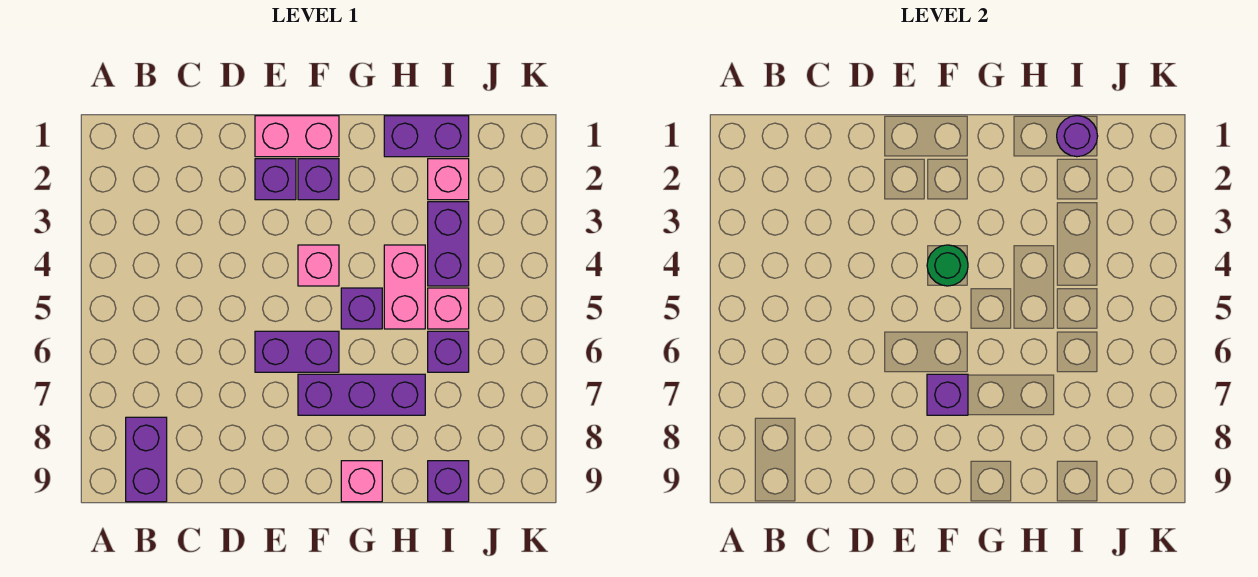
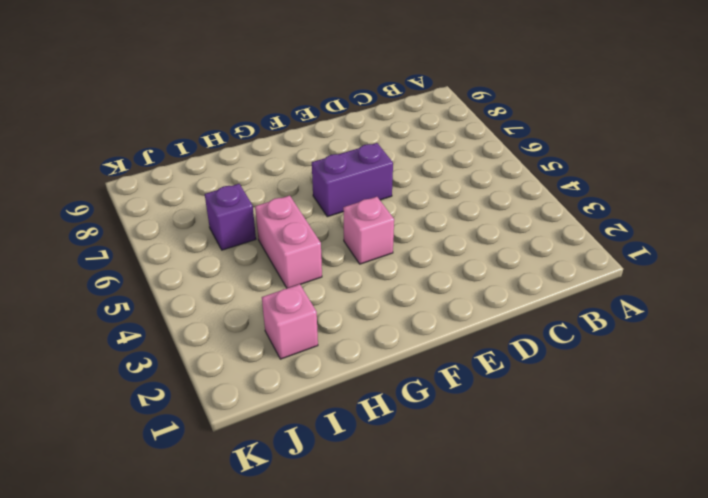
none -> purple 1x2 brick [126,417,167,502]
none -> pink 1x2 brick [255,116,339,157]
none -> purple 1x1 brick [255,159,296,200]

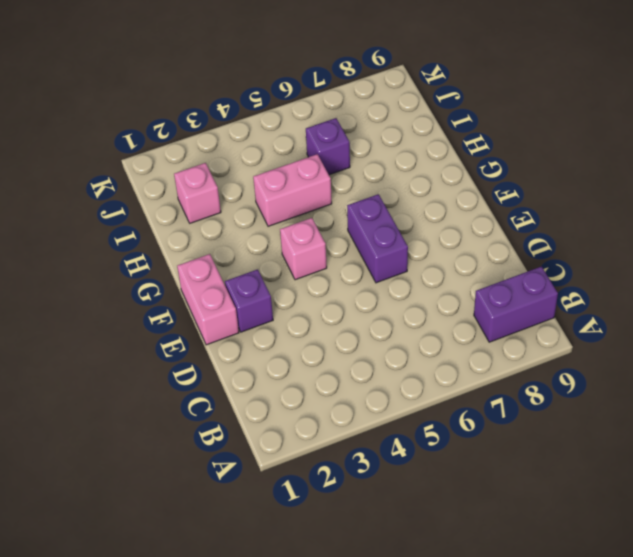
none -> purple 1x1 brick [298,159,339,200]
none -> purple 1x3 brick [298,374,425,415]
none -> purple 1x1 brick [341,288,382,329]

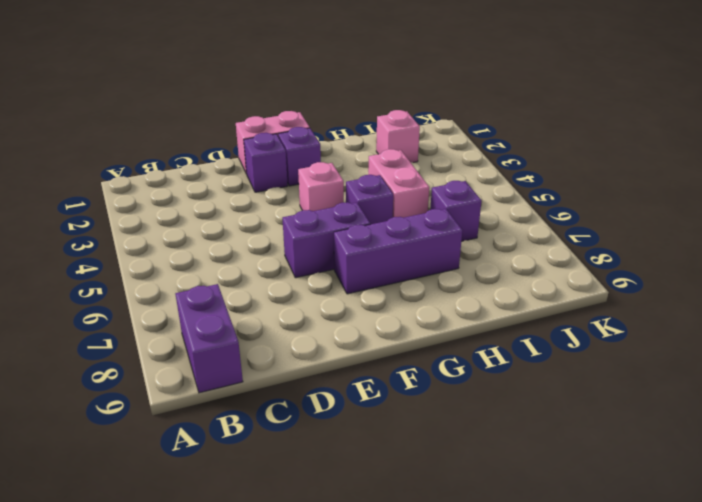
none -> pink 1x1 brick [341,461,382,502]
none -> purple 1x2 brick [384,116,469,157]
none -> purple 1x2 brick [428,202,469,286]

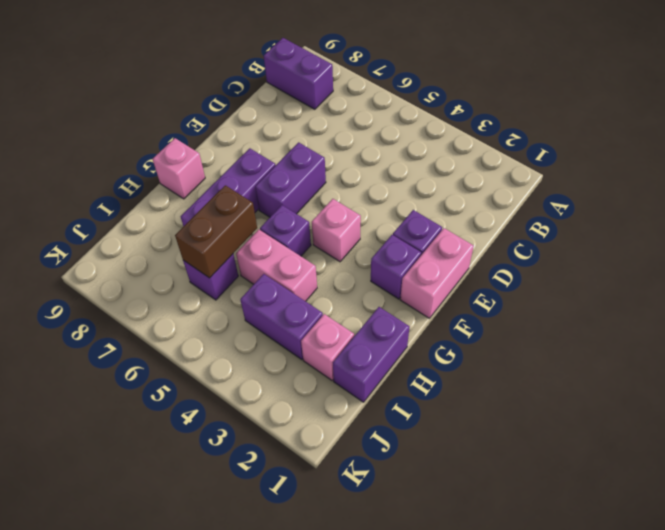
brown 1x2 brick [175,185,257,278] -> none
none -> pink 1x1 brick [428,288,469,329]
none -> purple 1x1 brick [428,461,469,502]
none -> green 1x1 round brick [927,245,968,286]

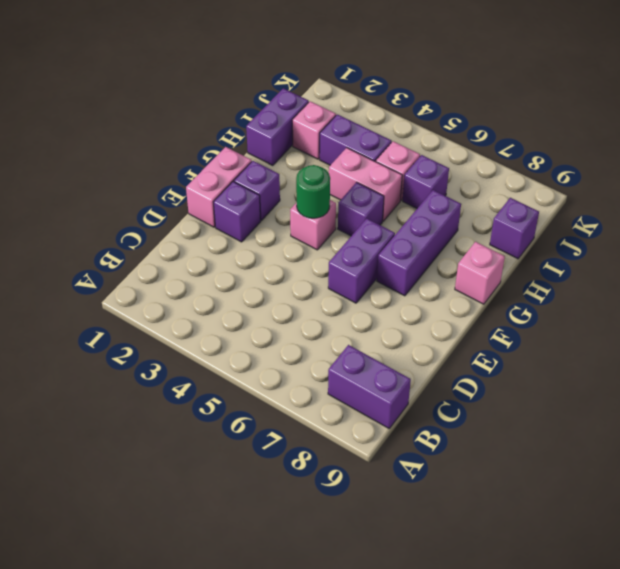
none -> purple 1x1 brick [927,374,968,415]
none -> purple 1x1 round brick [1057,116,1098,157]

